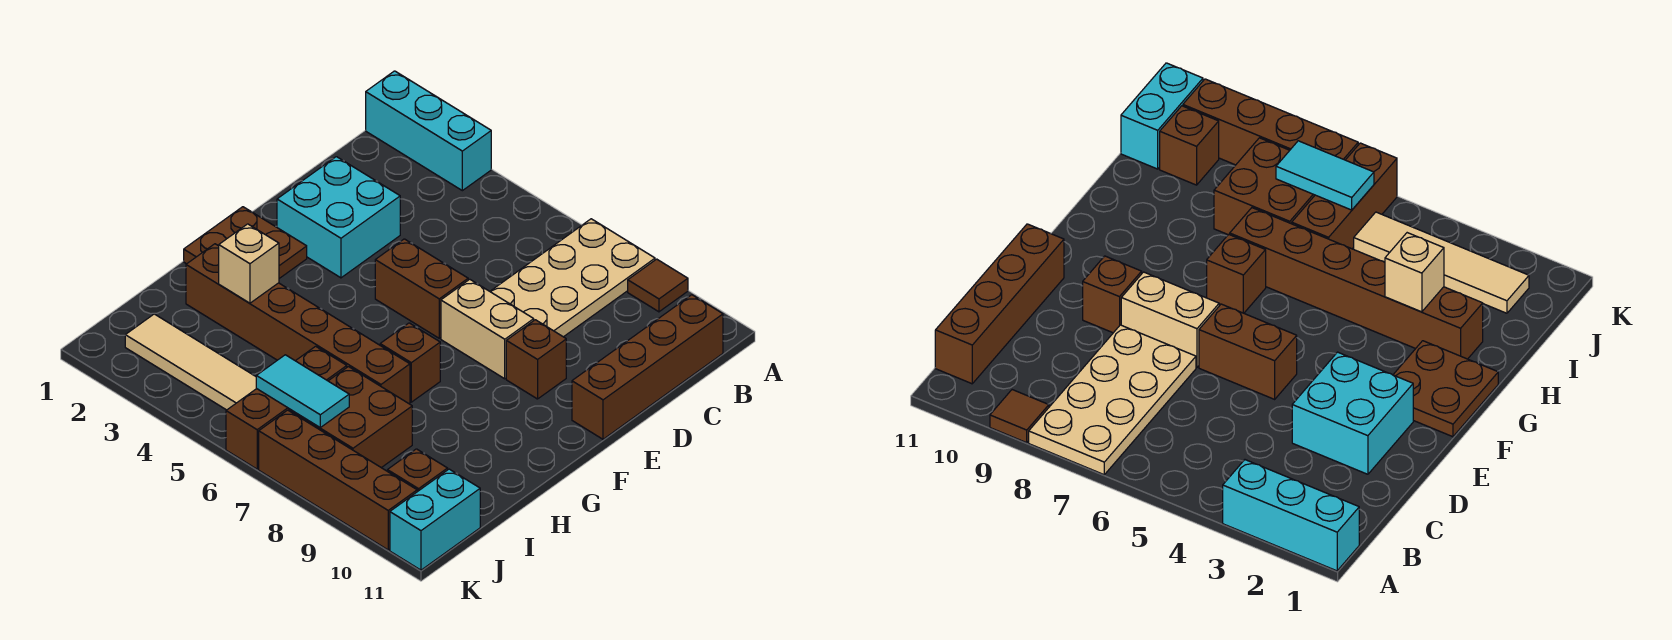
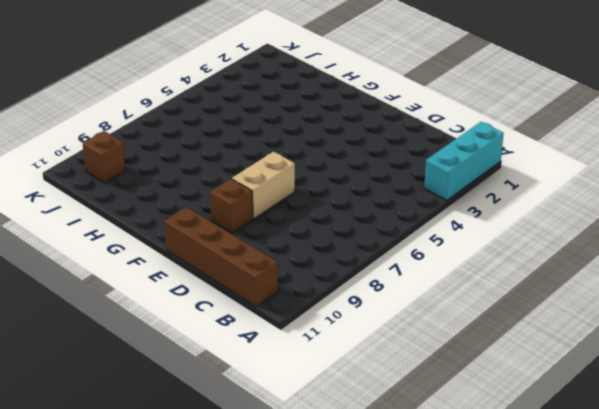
none -> tan 2x4 plate [490,219,655,337]
none -> brown 1x1 tile [628,259,688,312]
none -> cyan 2x2 brick [277,157,400,278]

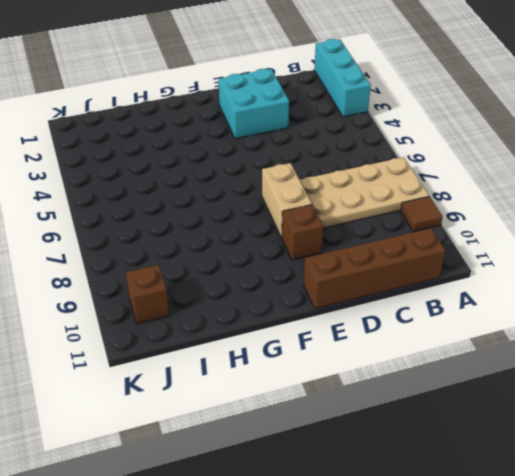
none -> brown 1x2 brick [375,239,468,338]
none -> brown 2x2 plate [184,207,307,278]
none -> brown 1x1 brick [380,323,440,402]

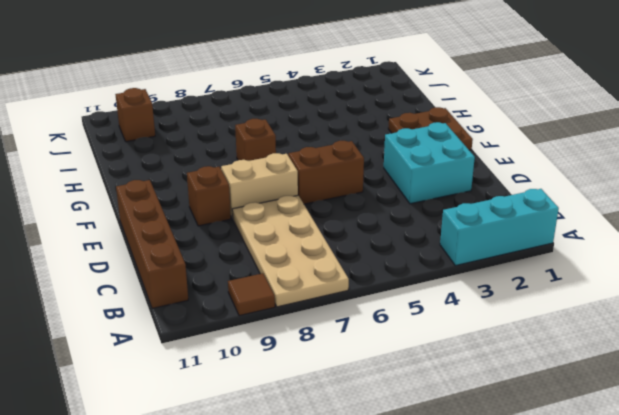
none -> brown 1x6 brick [186,244,410,404]
none -> brown 1x3 brick [226,346,347,469]
none -> brown 2x2 brick [289,367,412,468]

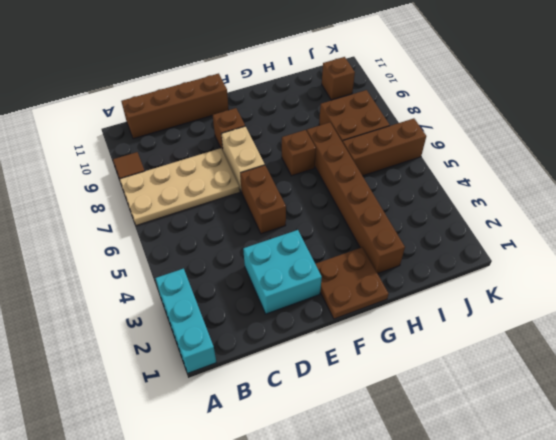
none -> tan 1x4 tile [125,314,257,410]
none -> cyan 1x2 brick [390,469,480,570]
none -> brown 1x4 brick [259,410,417,550]

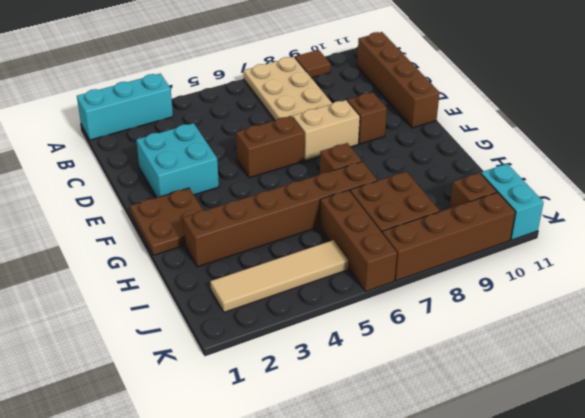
none -> tan 1x1 brick [219,224,279,303]
none -> cyan 1x2 tile [256,355,349,427]

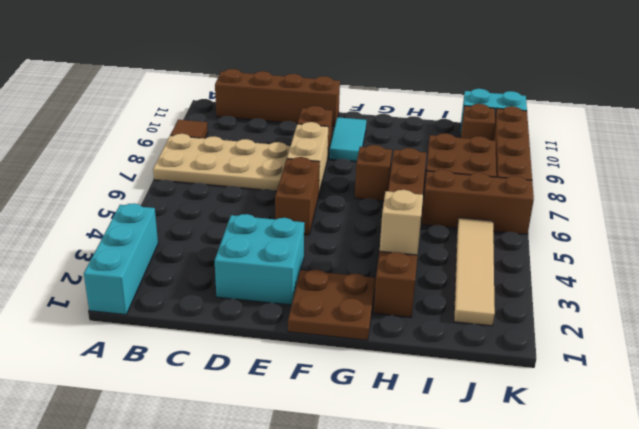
cyan 1x2 tile [329,117,366,162] -> cyan 1x2 tile moved to [256,355,349,427]

